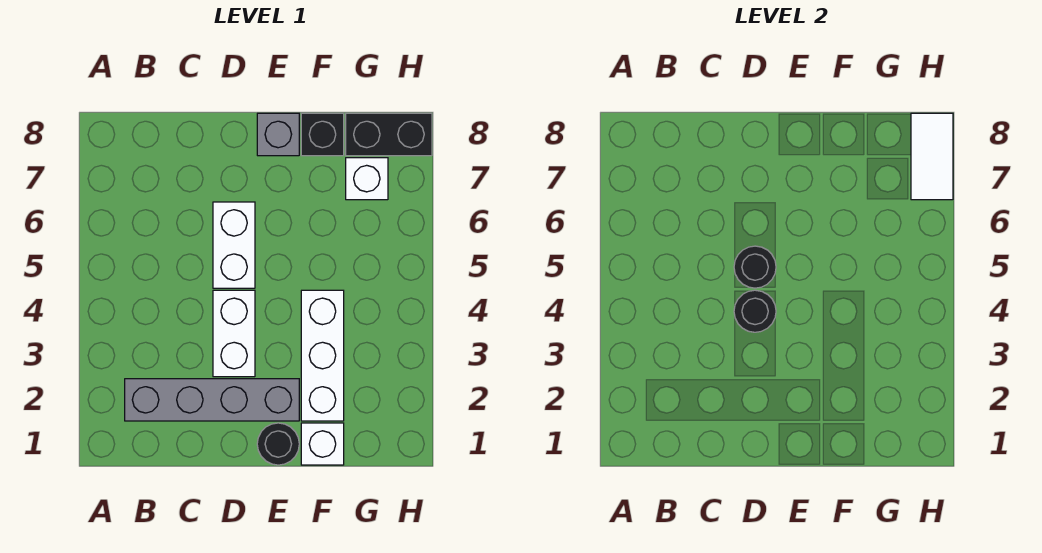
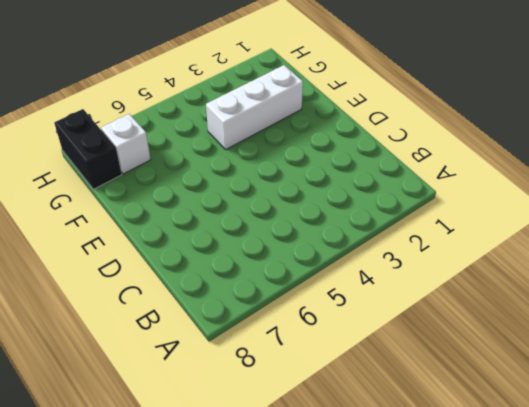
none -> grey 1x4 brick [125,379,299,421]
none -> white 1x2 brick [213,290,255,377]
none -> white 1x2 brick [213,202,255,288]

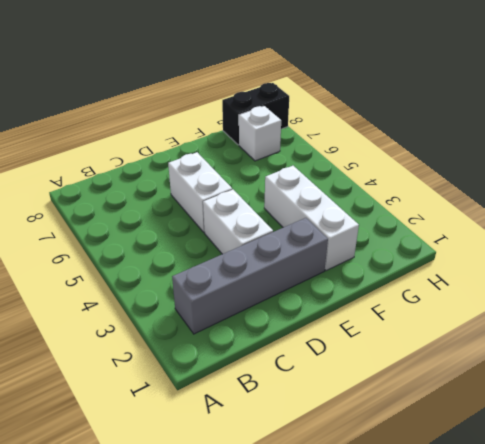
none -> black 1x1 round brick [257,423,299,465]
none -> grey 1x1 brick [257,113,299,156]
none -> white 1x1 brick [301,423,344,465]

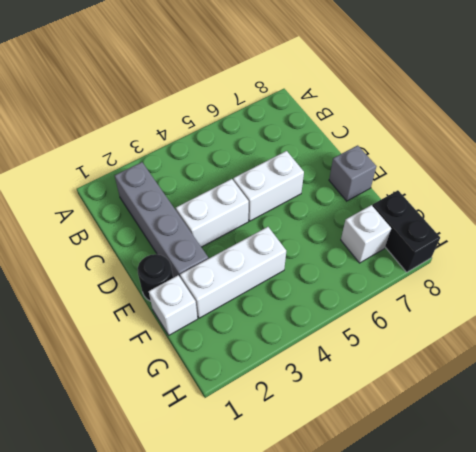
none -> black 1x1 brick [301,113,344,156]
none -> black 1x1 round brick [734,290,776,332]
none -> black 1x1 round brick [734,246,776,288]

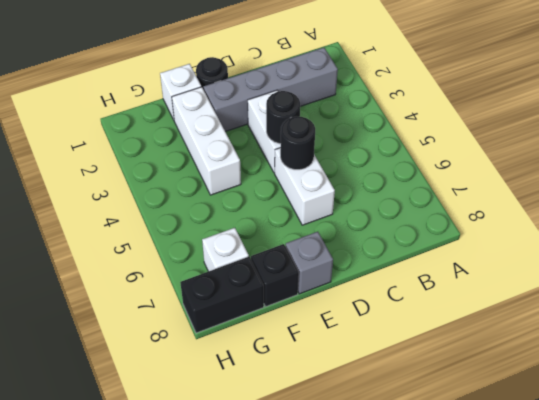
none -> white 1x2 tile [911,113,953,200]

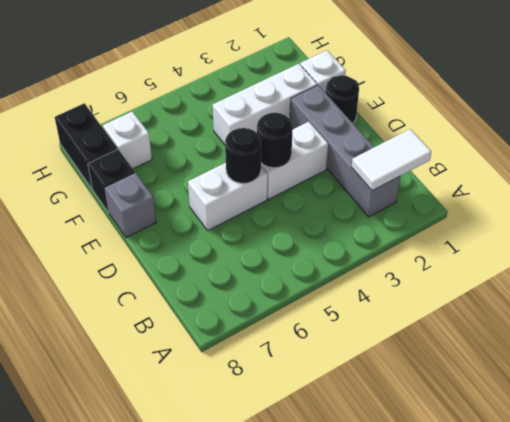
white 1x2 tile [352,129,431,191] -> white 1x2 tile moved to [911,113,953,200]

